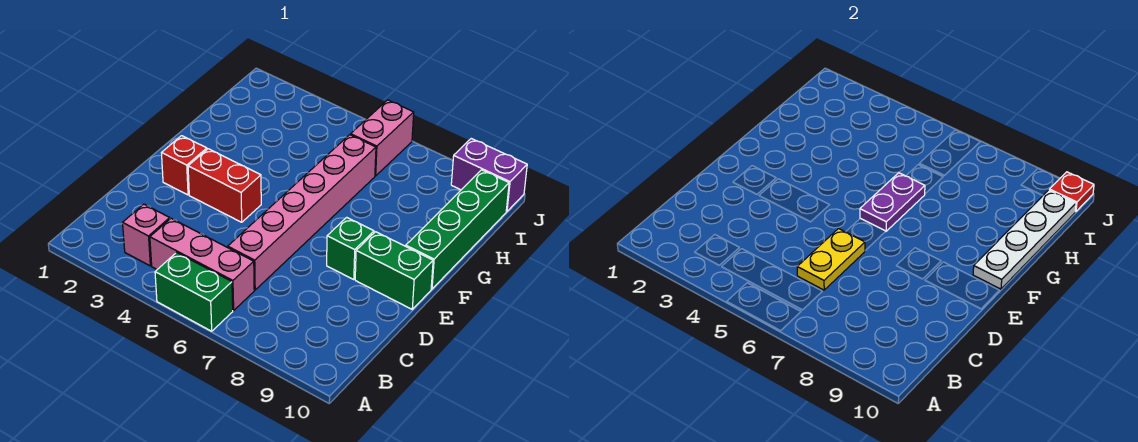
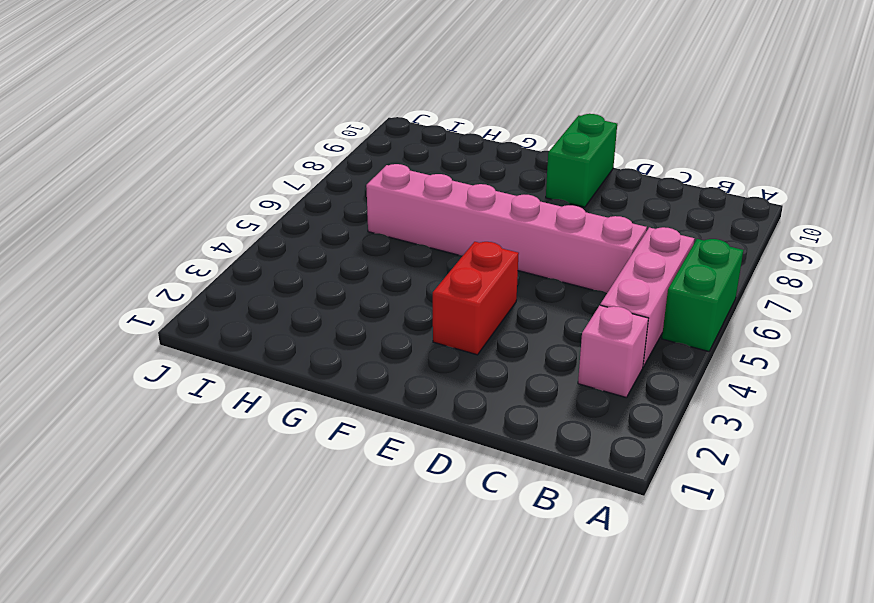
none -> red 1x1 brick [162,136,207,195]
none -> green 1x1 brick [327,217,374,279]
none -> green 1x4 brick [406,170,509,289]

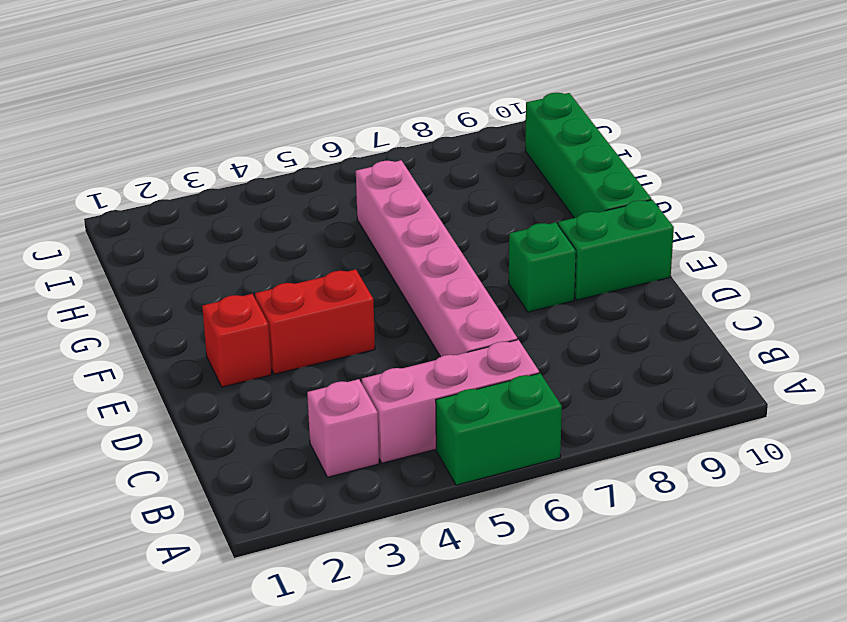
none -> pink 1x2 brick [351,100,414,176]
none -> purple 1x2 brick [451,139,527,212]
none -> yellow 1x2 plate [797,229,865,290]

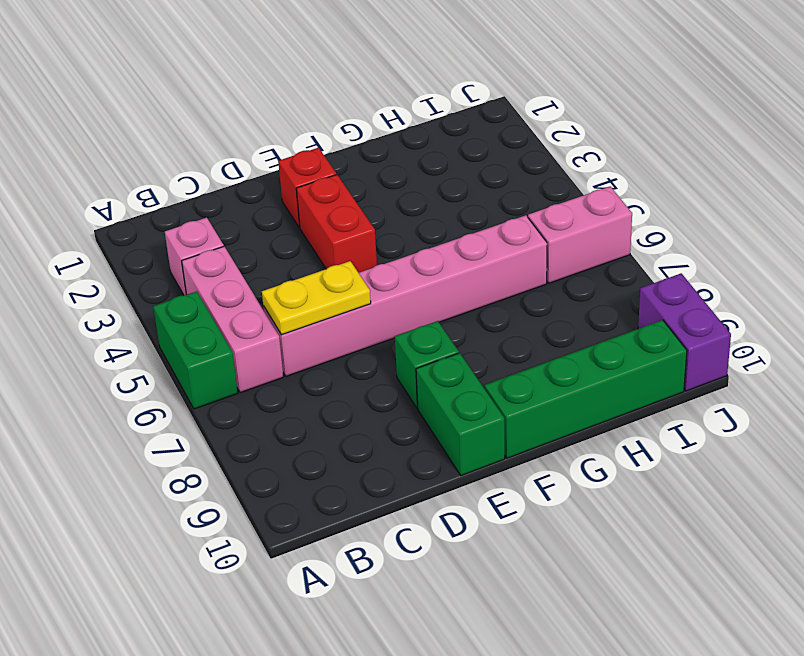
none -> purple 1x2 plate [860,173,925,231]
none -> white 1x4 plate [973,190,1076,289]
none -> red 1x1 plate [1049,172,1094,212]

